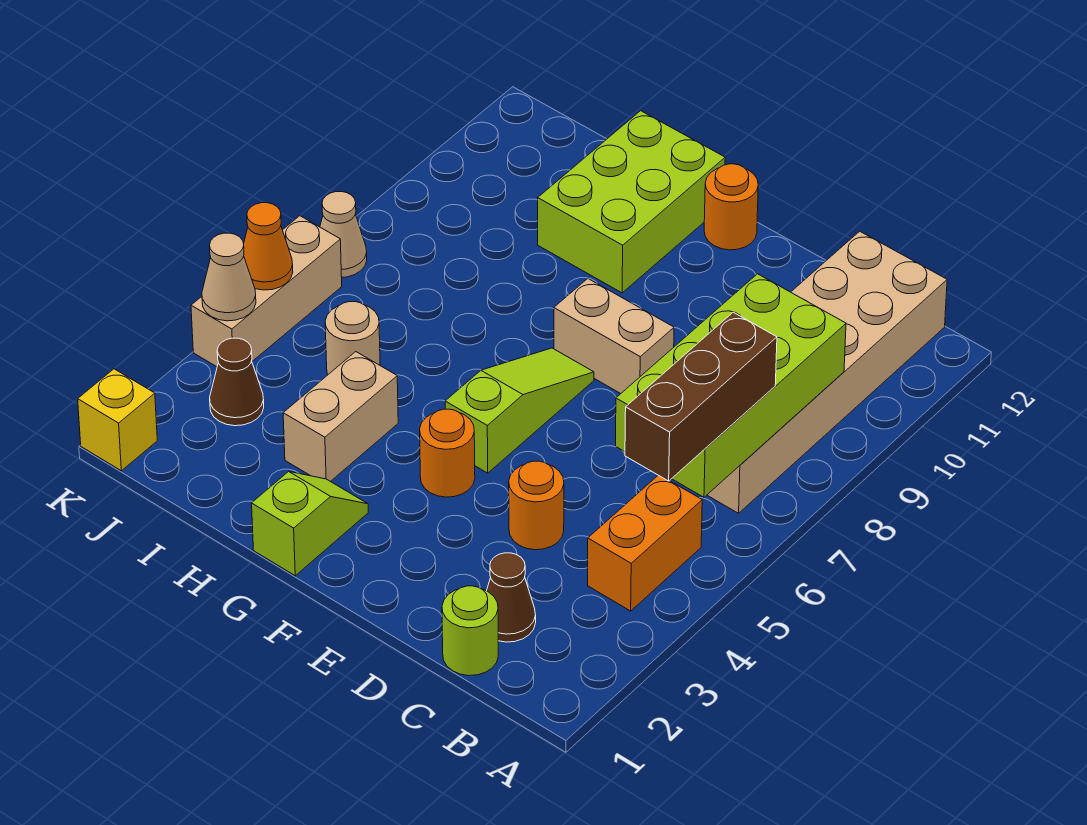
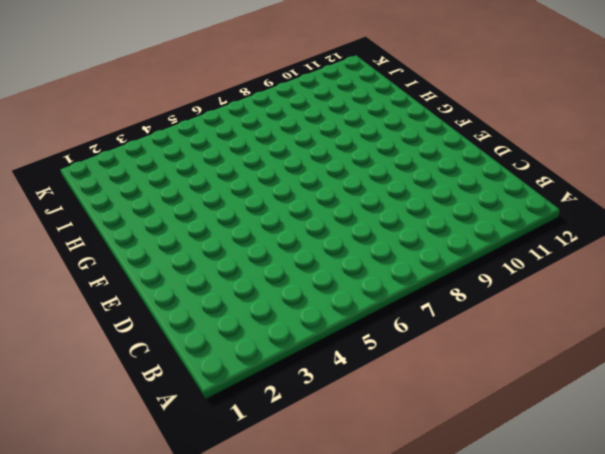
none -> orange 1x2 brick [588,475,702,611]
none -> tan 2x6 brick [707,231,947,513]
none -> lime 1x1 round brick [442,586,498,676]

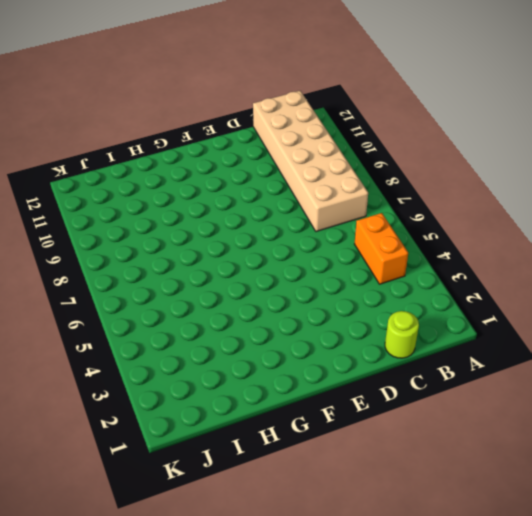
none -> brown 1x1 cone [487,553,536,642]
none -> orange 1x1 round brick [509,461,564,550]
none -> tan 1x2 brick [554,279,674,394]

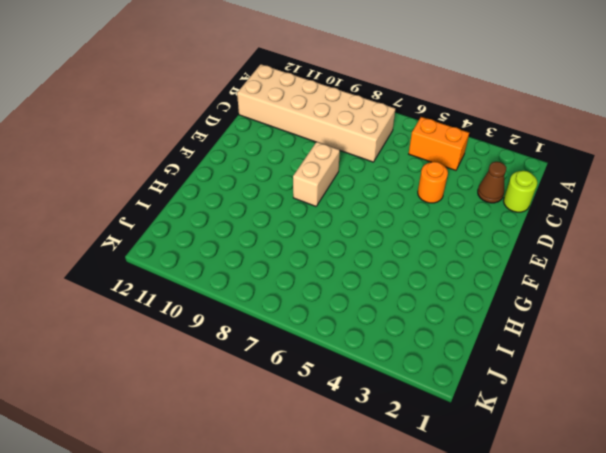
none -> orange 1x1 round brick [420,409,475,497]
none -> lime 1x3 slope [445,348,594,473]
none -> orange 1x1 round brick [704,164,758,250]

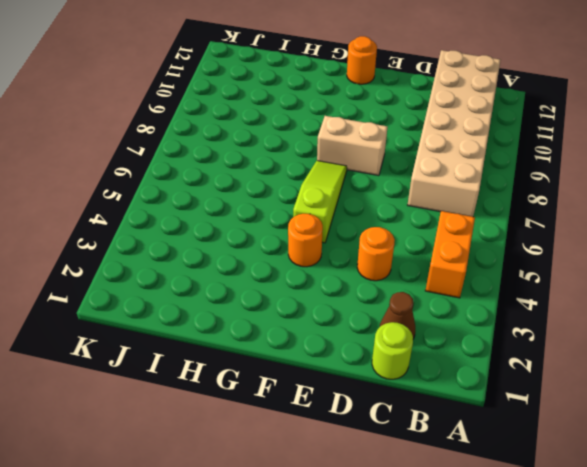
none -> lime 1x2 slope [252,471,368,576]
none -> lime 2x3 brick [538,111,725,293]
none -> tan 1x2 brick [283,352,398,482]

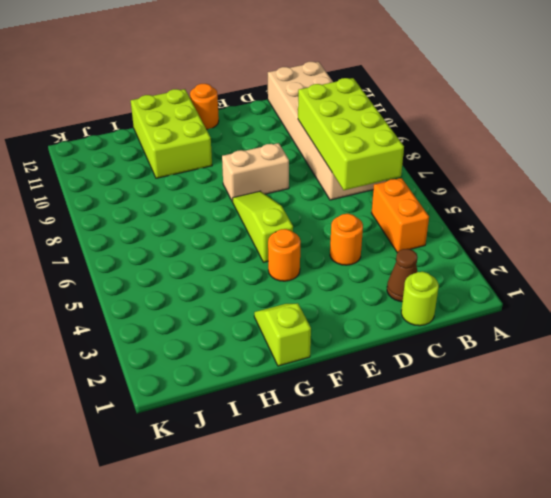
none -> tan 1x2 brick [283,352,398,482]
none -> tan 1x1 round brick [325,302,380,375]
none -> brown 1x1 cone [210,338,264,426]

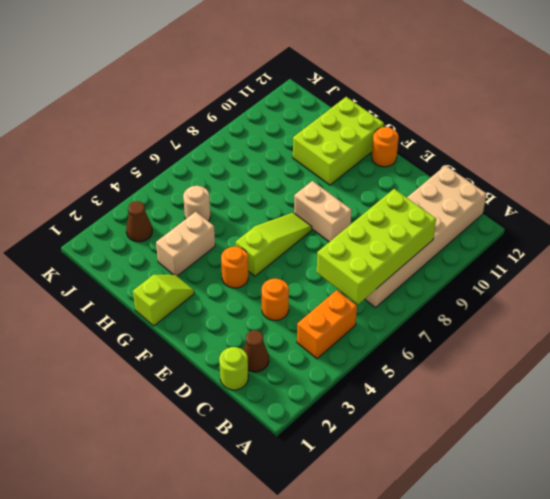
none -> yellow 1x1 brick [78,369,157,471]
none -> tan 1x3 brick [191,216,342,367]
none -> tan 1x1 cone [320,192,367,277]

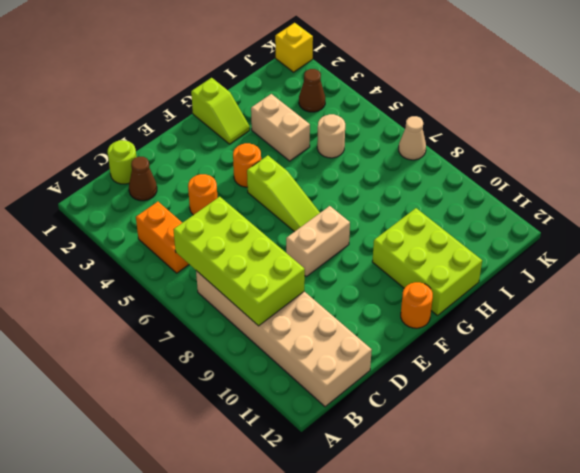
none -> tan 1x3 brick [191,216,342,367]
none -> tan 1x1 cone [202,233,256,321]
none -> orange 1x1 cone [244,203,293,290]

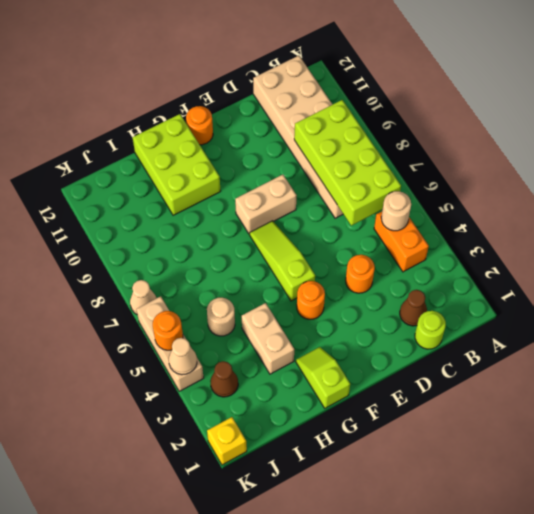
tan 1x1 round brick [381,191,411,231] -> none
orange 1x1 round brick [153,311,183,350] -> orange 1x1 cone [244,203,293,290]
none -> brown 1x3 brick [625,312,777,481]

